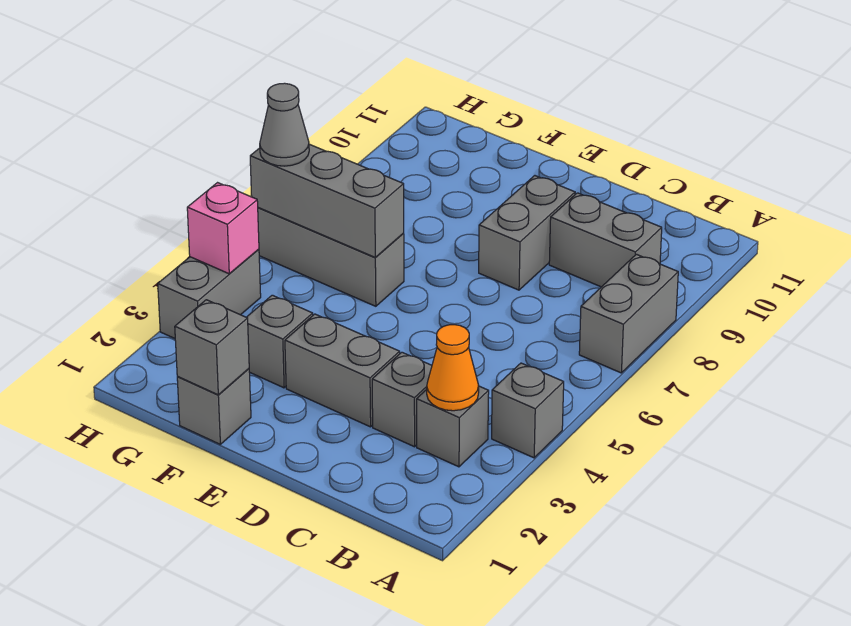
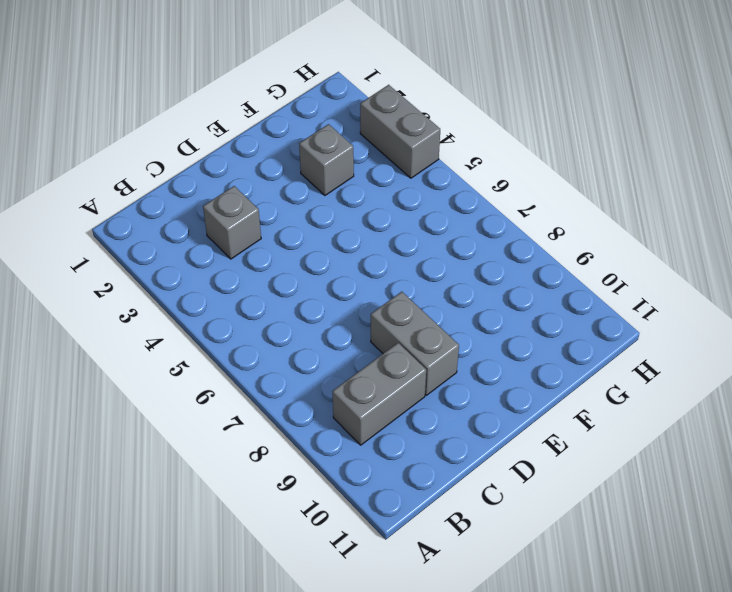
none -> grey 1x1 brick [492,363,564,458]
none -> grey 1x2 brick [579,254,678,373]
none -> grey 1x1 brick [417,386,489,467]

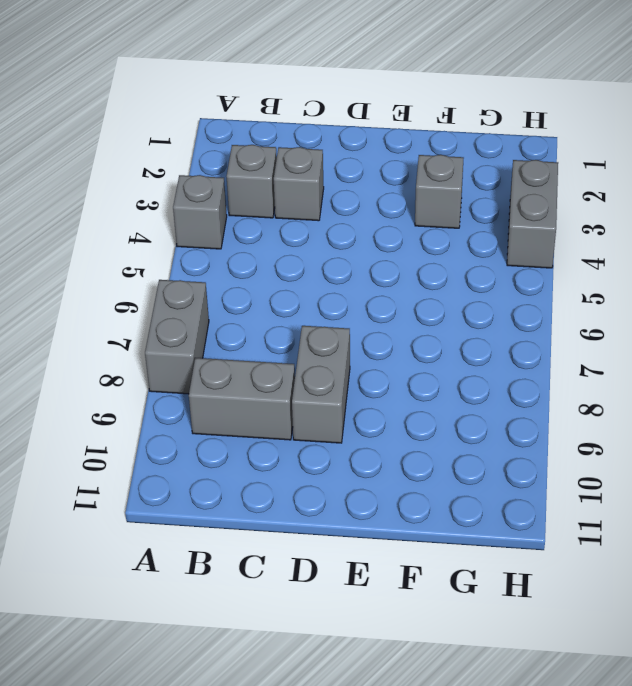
none -> grey 1x2 brick [285,314,400,427]
none -> grey 1x1 brick [177,369,251,444]
none -> grey 1x3 brick [258,208,404,306]

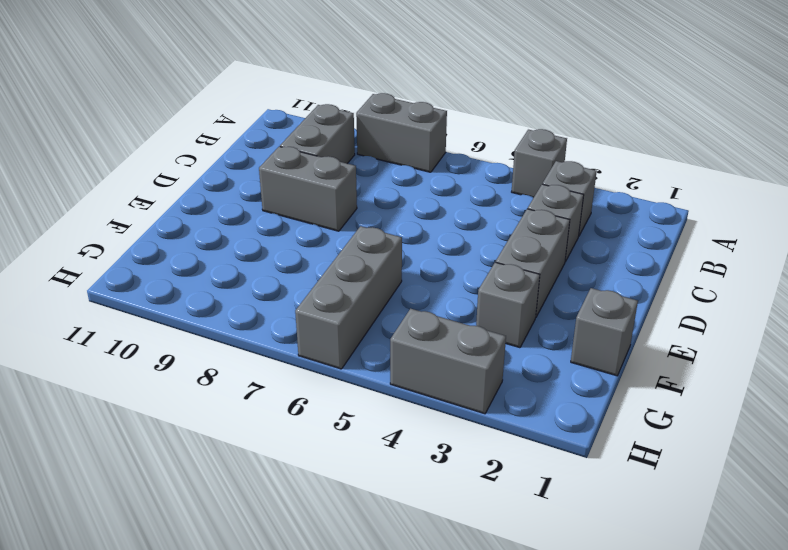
none -> orange 1x1 cone [427,325,479,411]
none -> grey 1x1 brick [175,300,249,395]
none -> grey 1x3 brick [250,144,404,258]

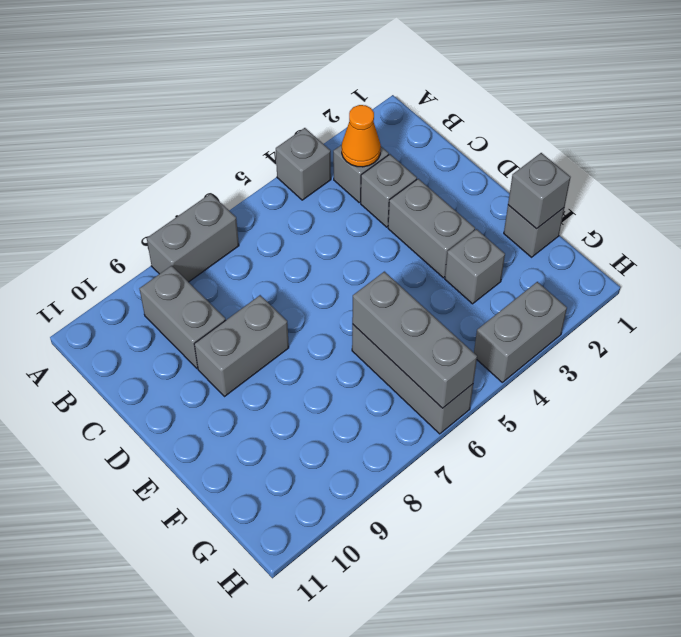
none -> pink 1x1 brick [187,183,259,274]
none -> grey 1x1 cone [260,83,309,166]

